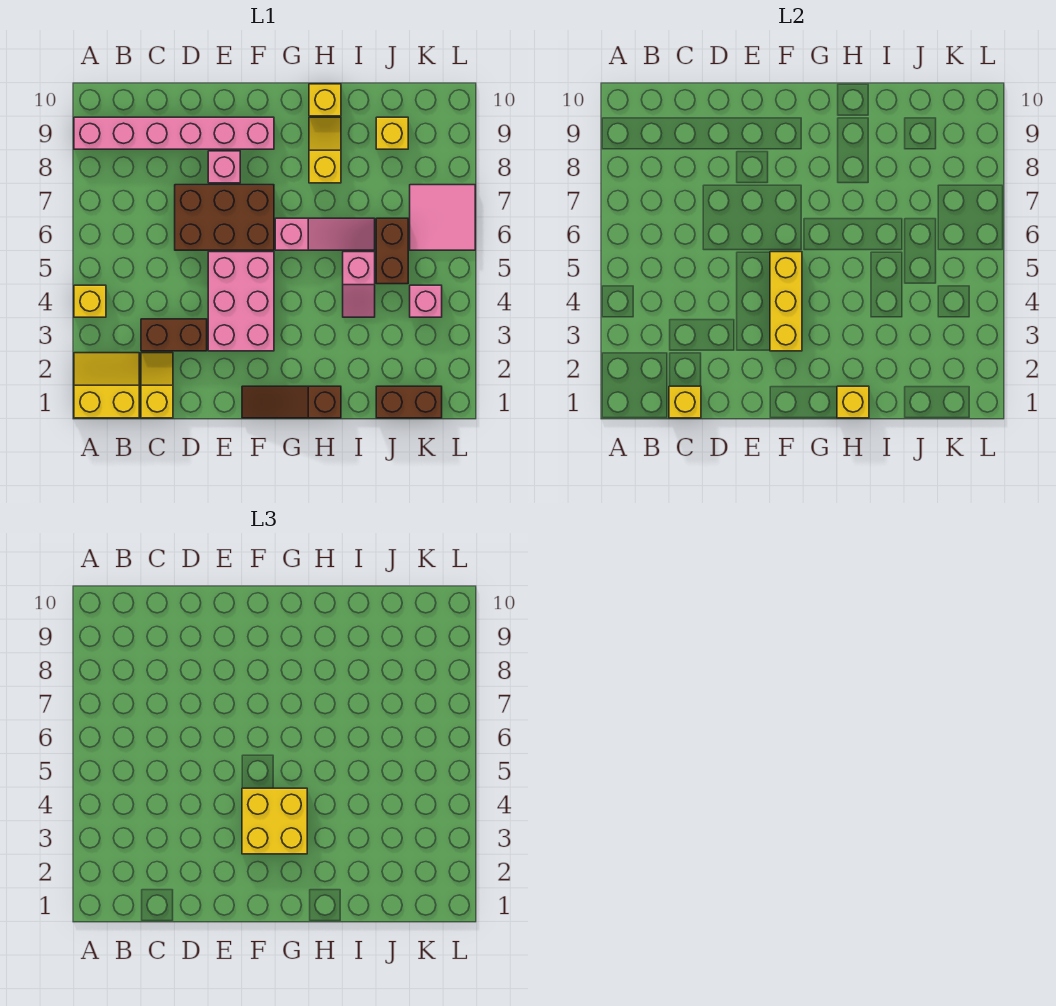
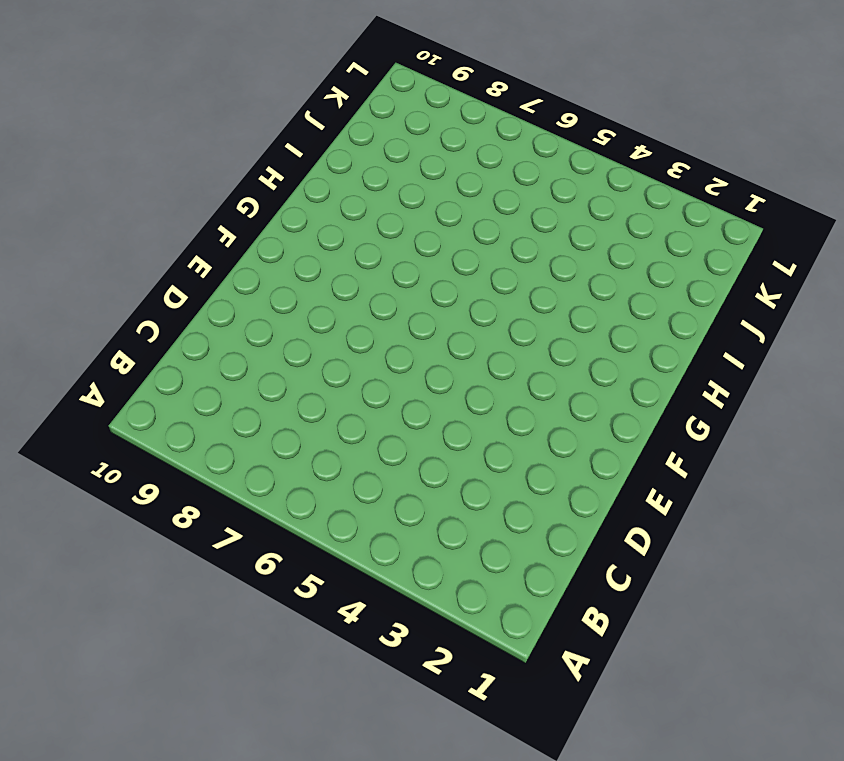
none -> yellow 2x2 slope [74,353,139,418]
none -> yellow 1x1 brick [74,285,106,317]
none -> pink 1x6 brick [74,117,274,149]

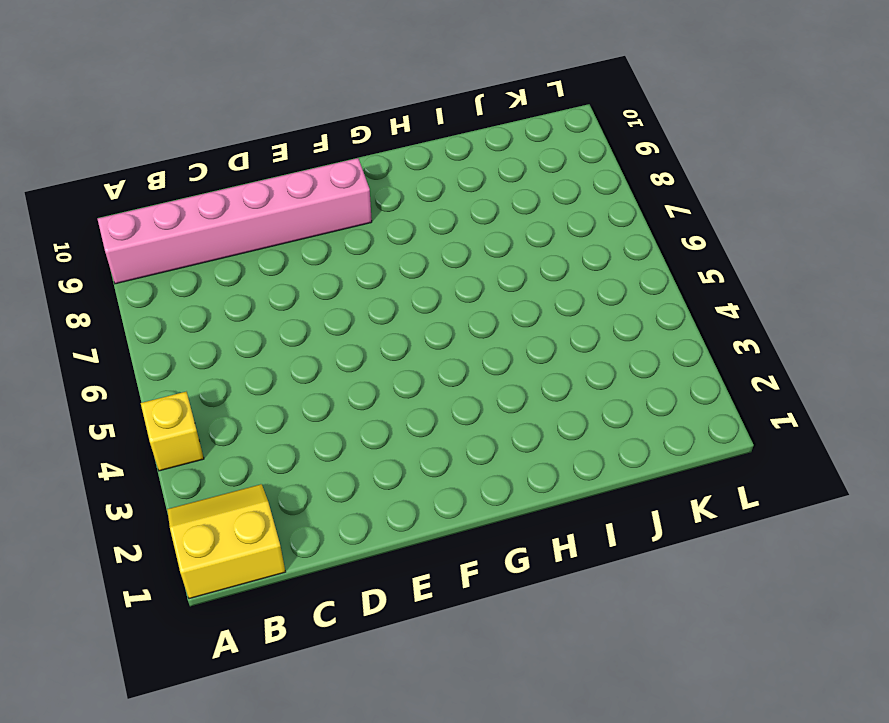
none -> yellow 1x2 slope [141,353,173,418]
none -> brown 1x2 brick [141,319,207,351]
none -> brown 2x3 brick [175,185,274,250]

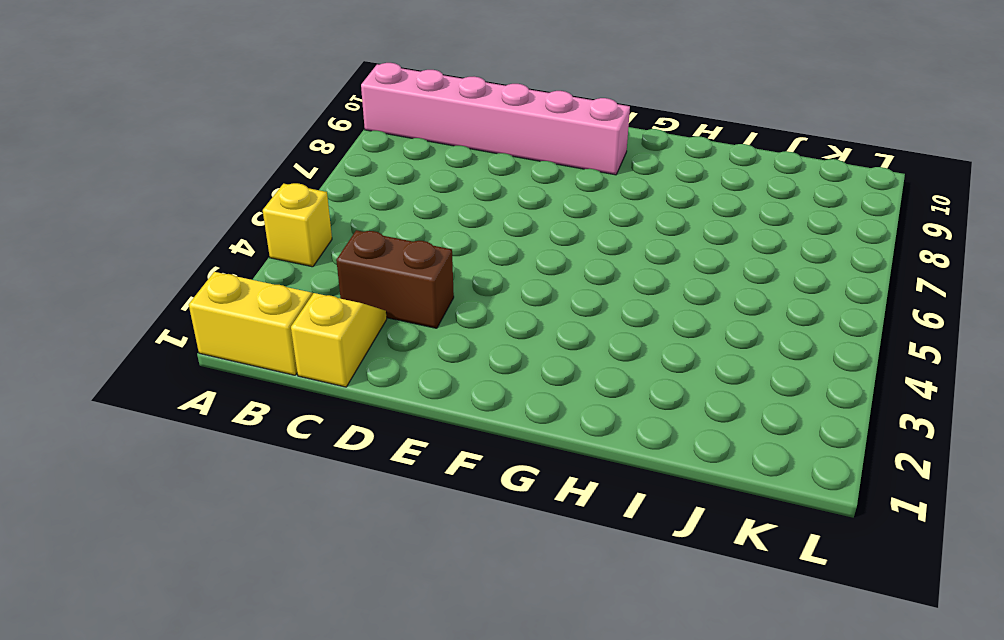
none -> brown 2x3 brick [175,185,274,250]
none -> pink 2x3 brick [208,252,274,351]
none -> pink 1x1 brick [208,151,240,183]

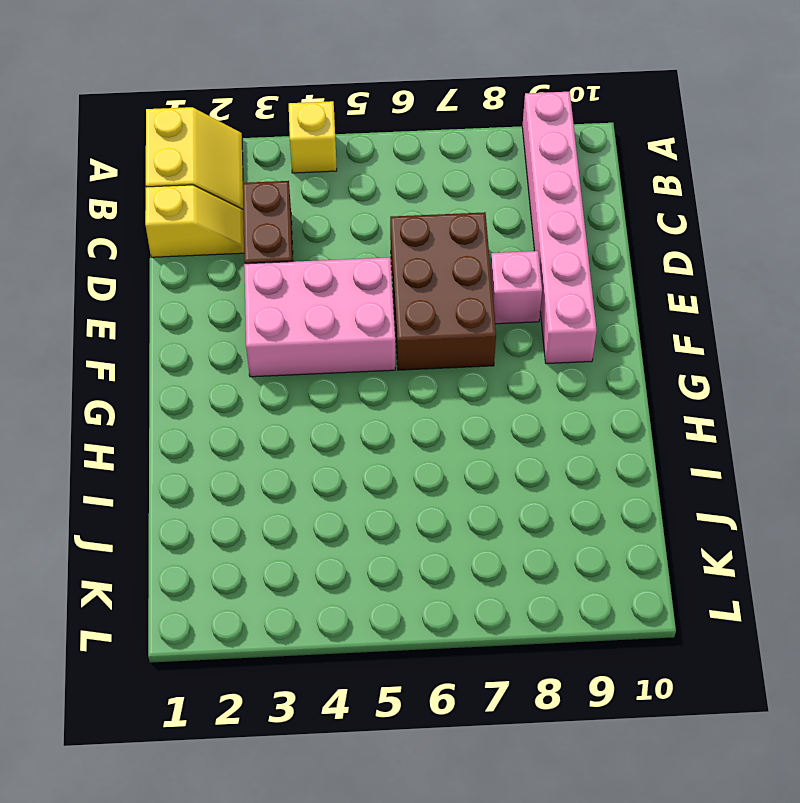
none -> brown 1x3 slope [242,386,341,418]
none -> pink 1x3 slope [275,218,375,250]
none -> yellow 1x2 slope [309,117,341,183]

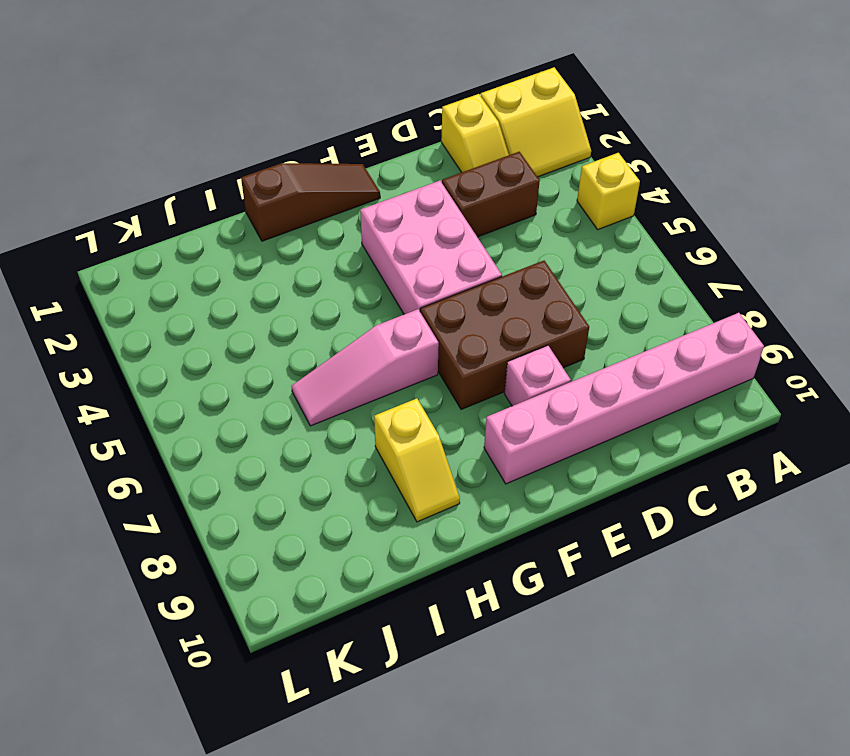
none -> yellow 1x1 brick [309,84,341,116]
none -> pink 1x2 slope [343,252,375,317]
none -> brown 1x2 brick [376,386,442,418]

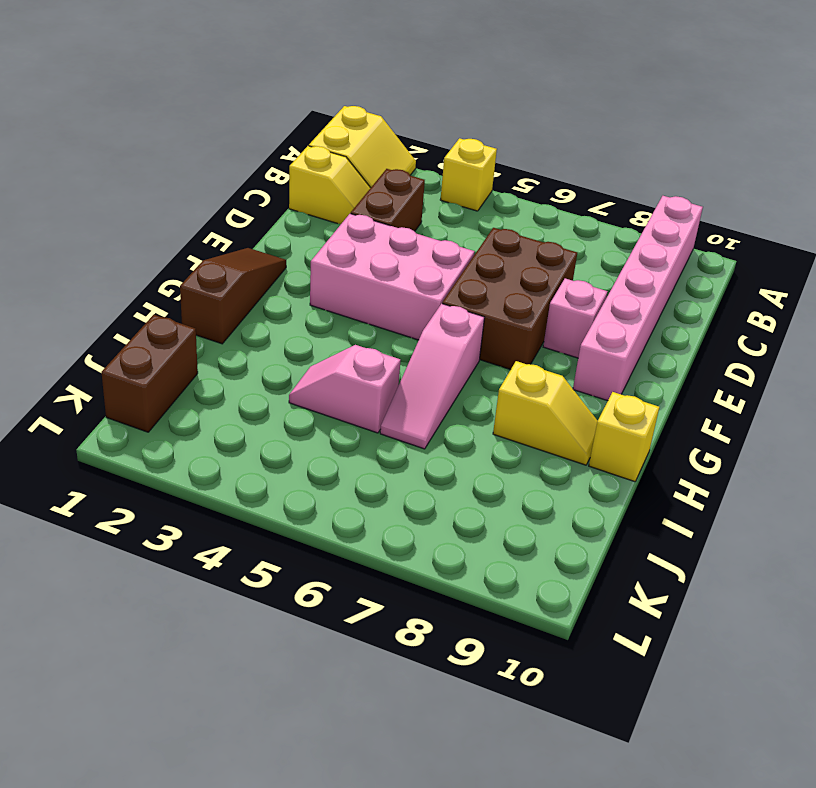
none -> brown 1x2 brick [376,218,408,284]
none -> yellow 1x1 brick [376,117,408,149]
none -> pink 1x1 brick [410,285,442,317]

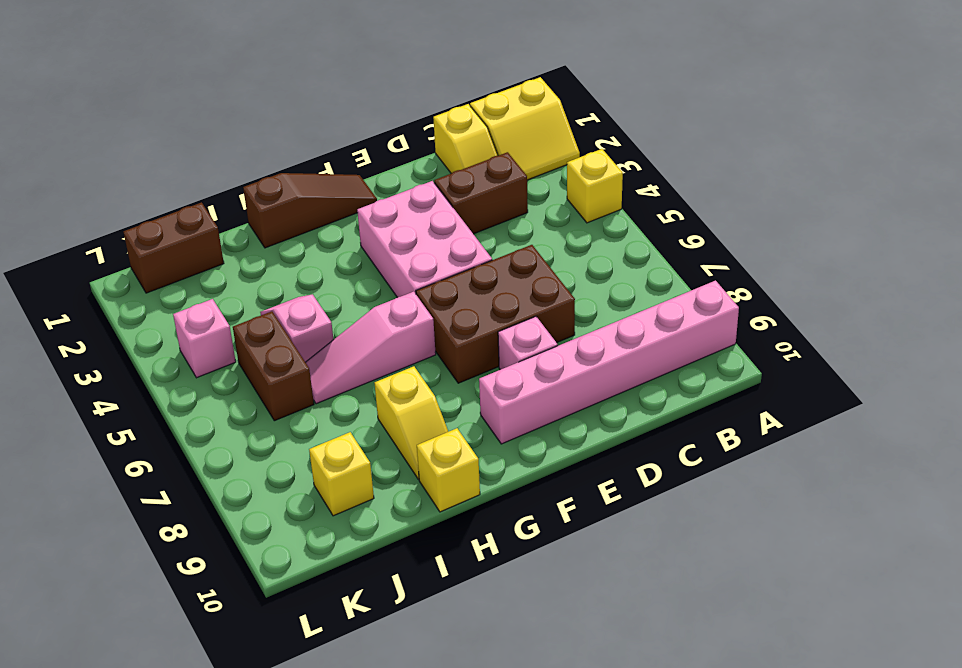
none -> pink 2x2 tile [410,185,475,250]
none -> yellow 1x1 brick [669,386,701,418]
none -> yellow 1x3 brick [770,252,802,351]

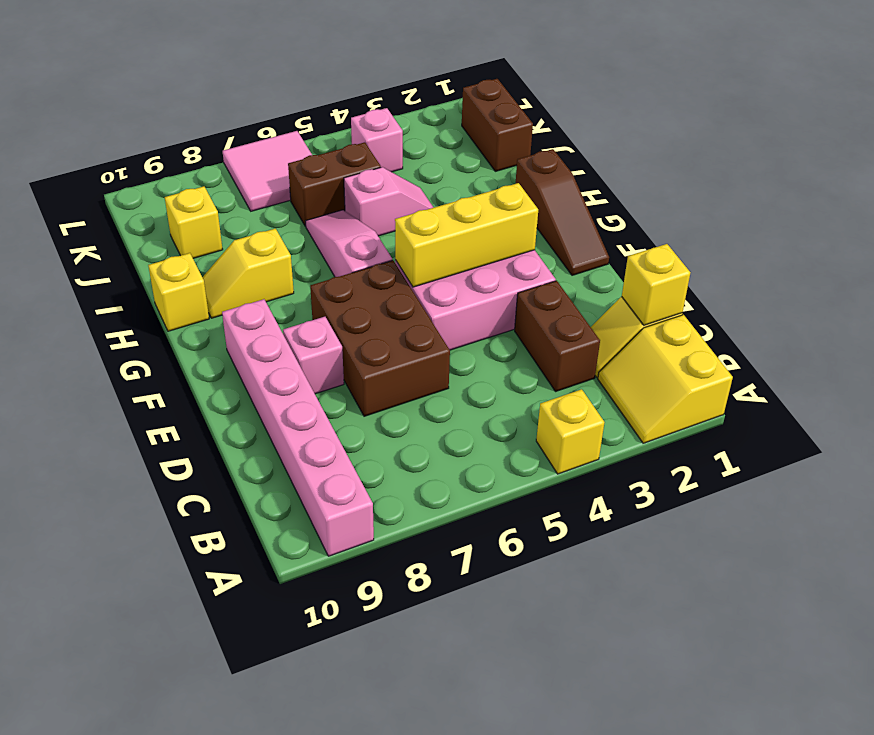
none -> yellow 1x1 brick [837,386,869,418]
none -> yellow 2x2 brick [242,788,307,854]

